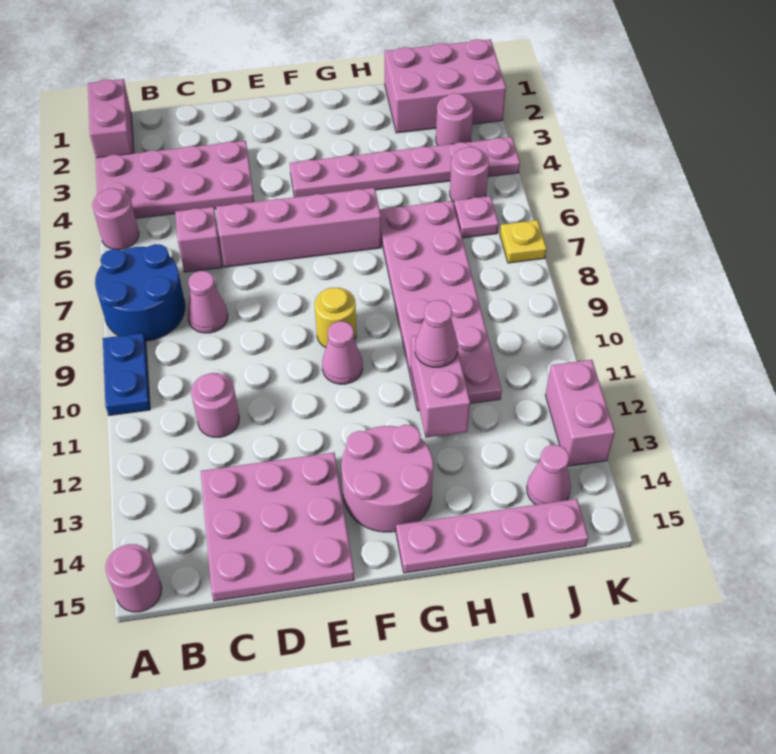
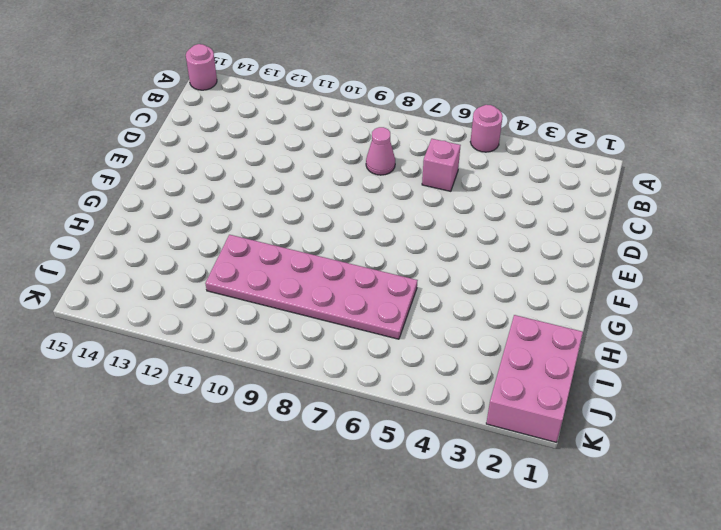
none -> pink 1x2 brick [88,79,134,158]
none -> pink 2x4 plate [96,141,254,218]
none -> blue 2x2 round brick [95,244,185,341]

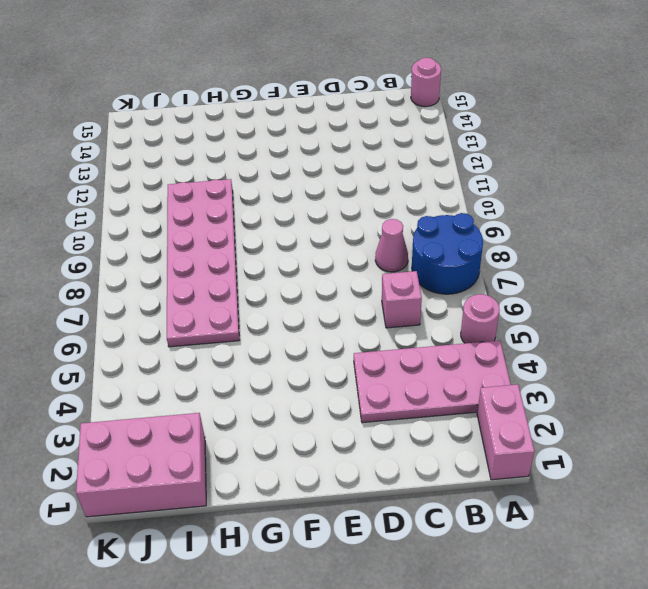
none -> blue 1x2 plate [103,333,150,415]
none -> pink 1x1 round brick [191,373,239,437]
none -> pink 3x3 plate [201,452,354,601]

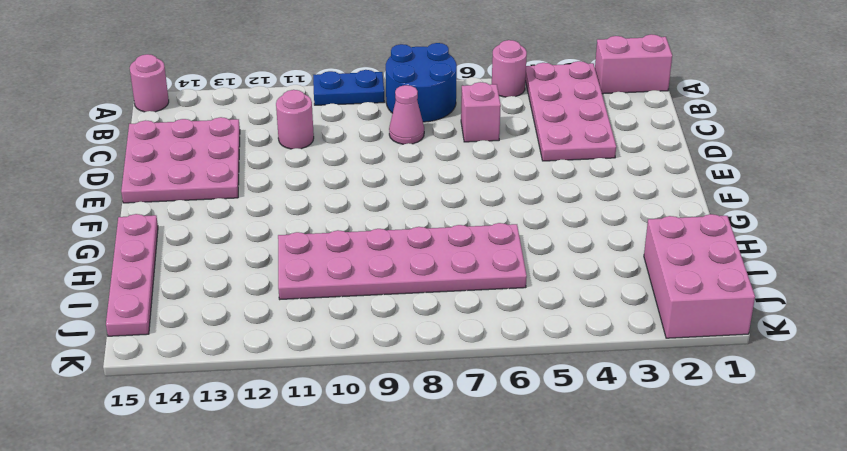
none -> pink 1x4 brick [216,188,381,267]
none -> pink 1x6 plate [290,137,520,197]
none -> yellow 1x1 round brick [315,288,356,347]

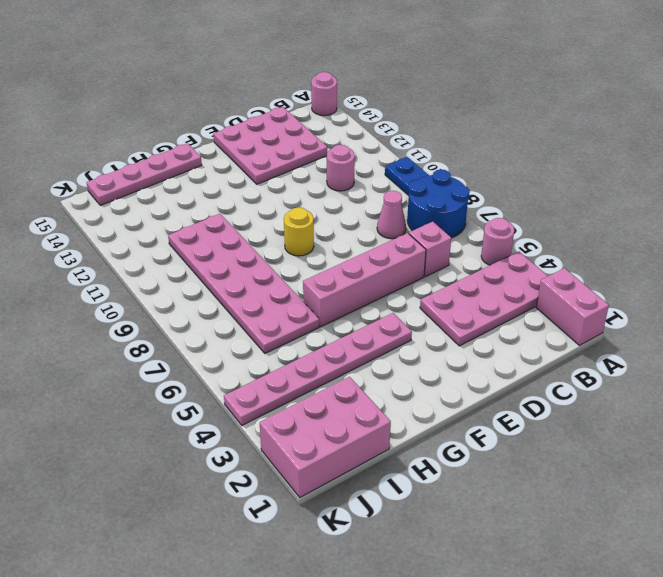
none -> pink 1x1 cone [322,321,363,384]
none -> pink 2x2 round brick [341,425,433,532]
none -> pink 1x1 round brick [436,93,473,146]

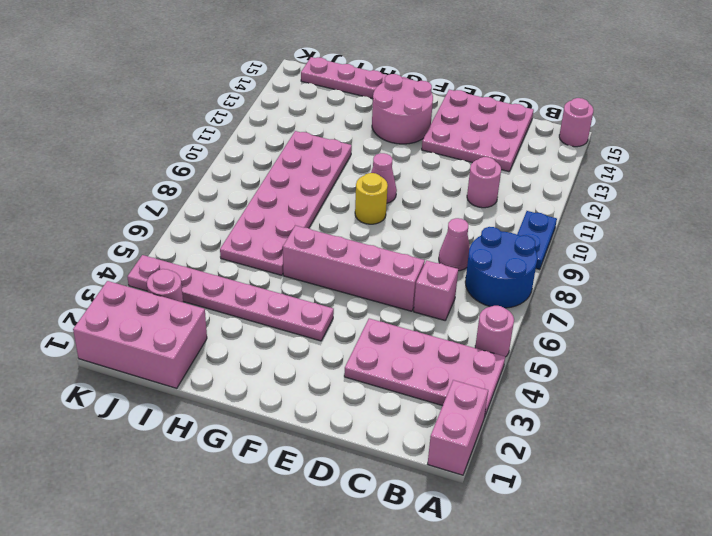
none -> pink 1x1 round brick [450,147,489,202]
none -> pink 1x1 plate [454,196,499,238]
none -> pink 1x1 cone [527,445,571,505]

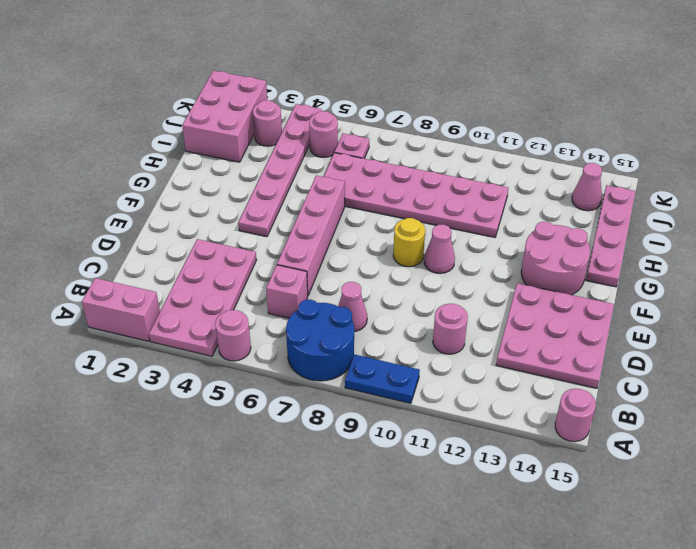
none -> yellow 1x1 plate [500,220,547,263]
none -> pink 1x2 brick [545,360,615,466]
none -> pink 1x2 brick [411,336,470,438]

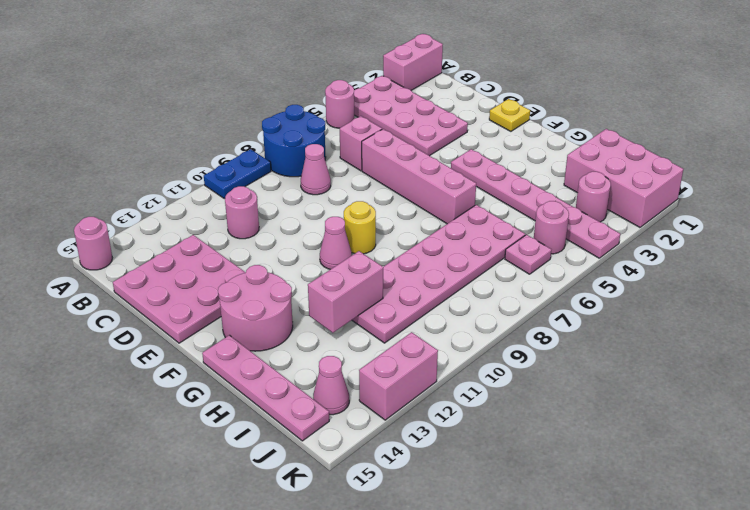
yellow 1x1 plate [489,99,530,131] -> yellow 1x1 plate moved to [500,220,547,263]
none -> pink 1x1 cone [415,300,458,367]

